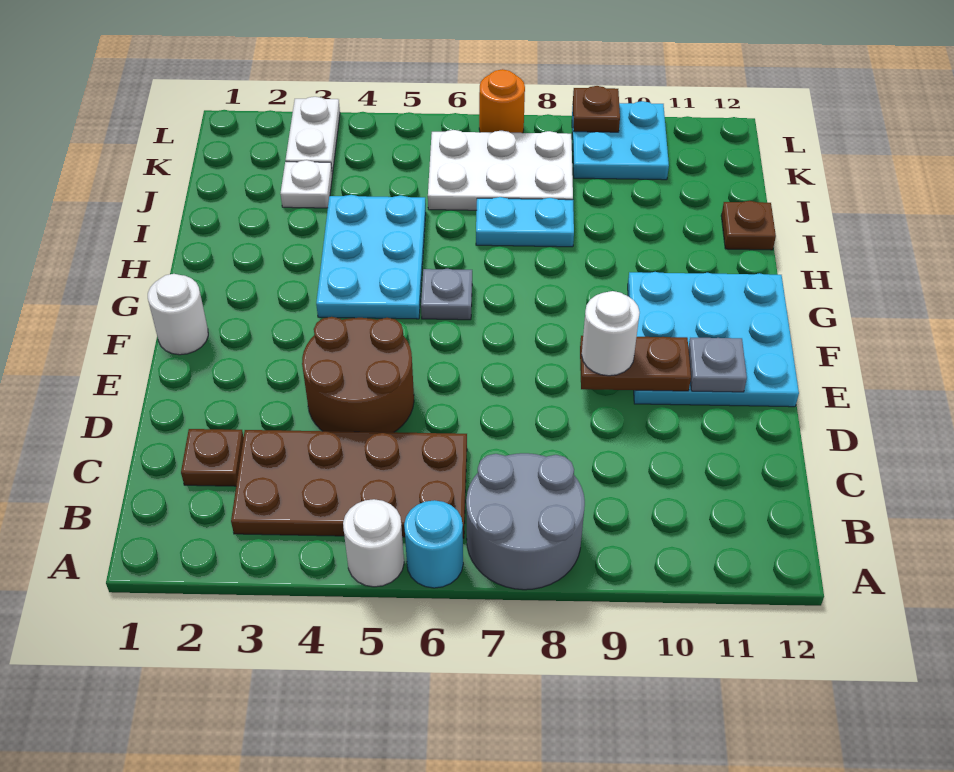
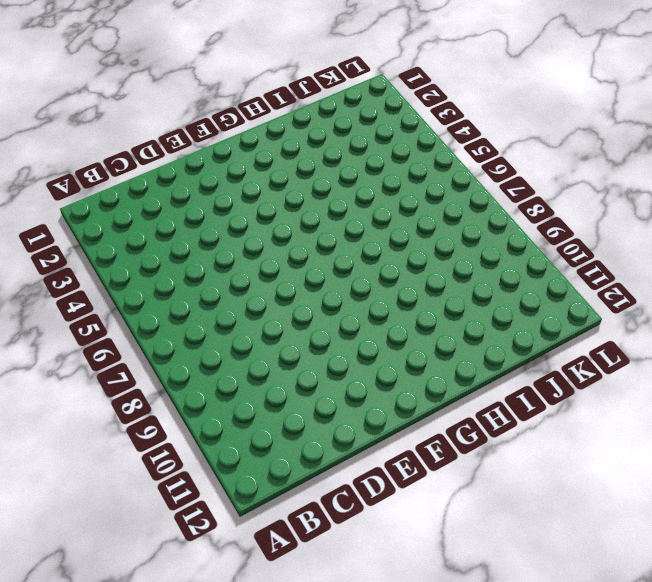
none -> white 1x1 round brick [343,499,404,587]
none -> cyan 1x1 round brick [404,500,463,588]
none -> grey 2x2 round brick [466,453,585,590]

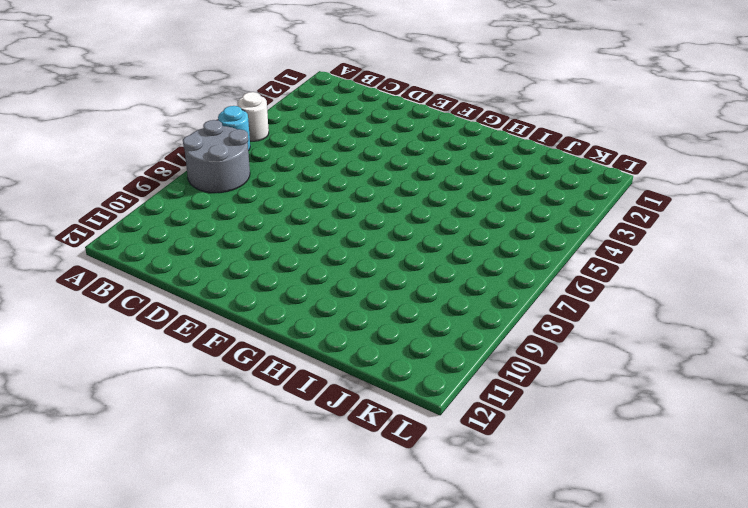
none -> brown 2x4 plate [231,430,467,538]
none -> brown 1x1 plate [181,429,244,486]
none -> brown 2x2 round brick [302,317,414,432]

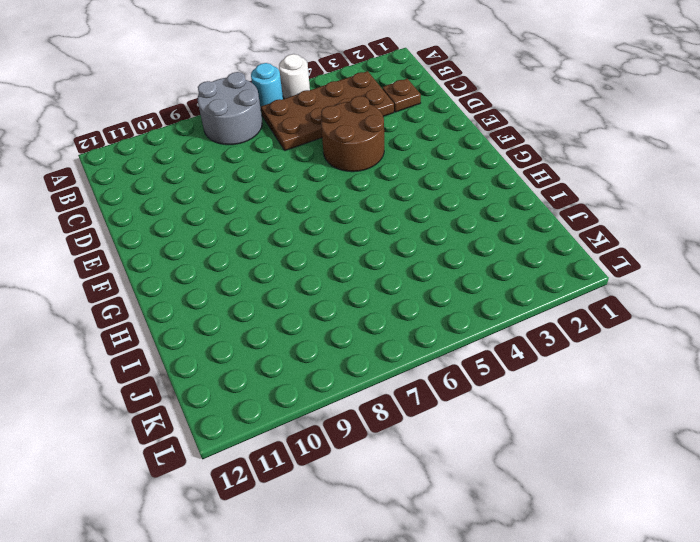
none -> cyan 3x3 plate [628,272,799,407]
none -> white 1x1 round brick [148,274,208,355]
none -> cyan 2x3 plate [316,195,426,319]

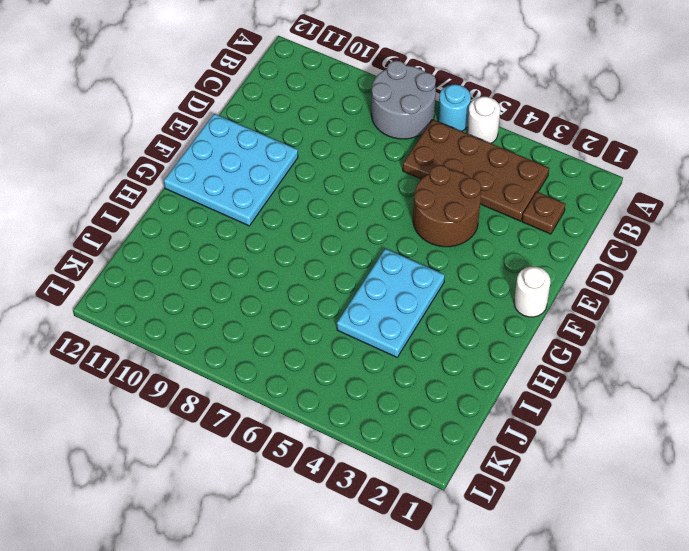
none -> grey 1x1 plate [421,269,472,320]
none -> cyan 1x2 plate [476,197,574,247]
none -> brown 1x1 plate [721,201,776,250]

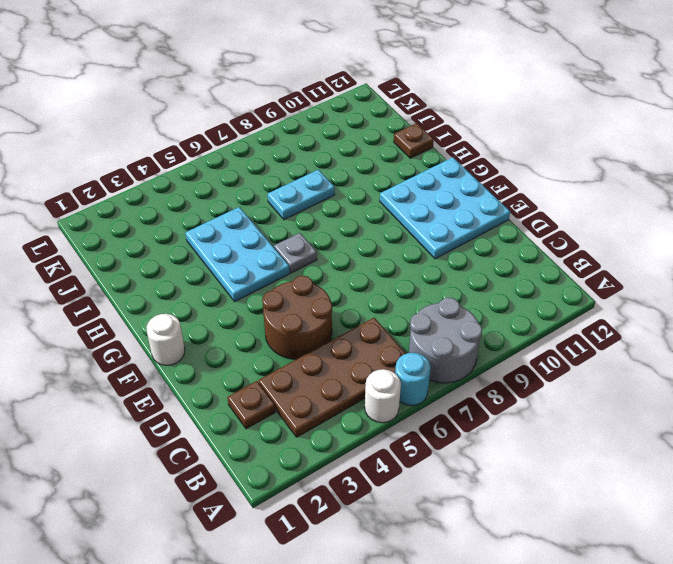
none -> white 1x1 plate [280,160,332,208]
none -> white 2x3 plate [428,130,573,210]
none -> white 1x2 plate [286,97,340,174]

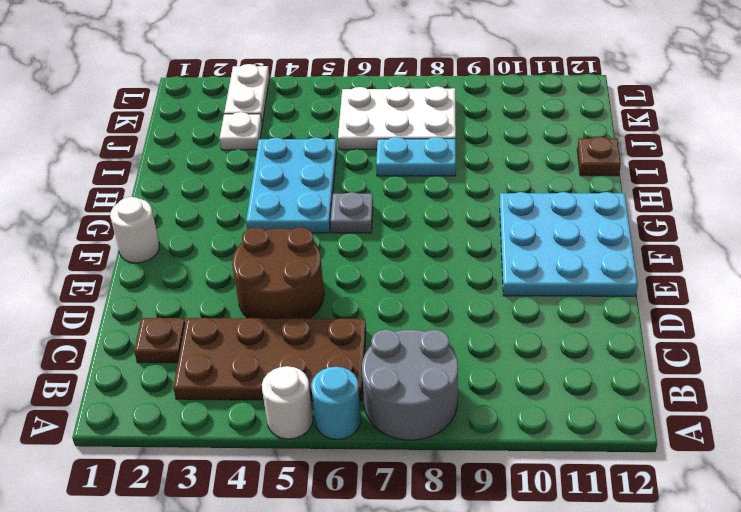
none -> cyan 2x2 plate [572,101,669,180]
none -> orange 1x1 round brick [479,69,525,133]
none -> brown 1x2 plate [580,336,691,391]

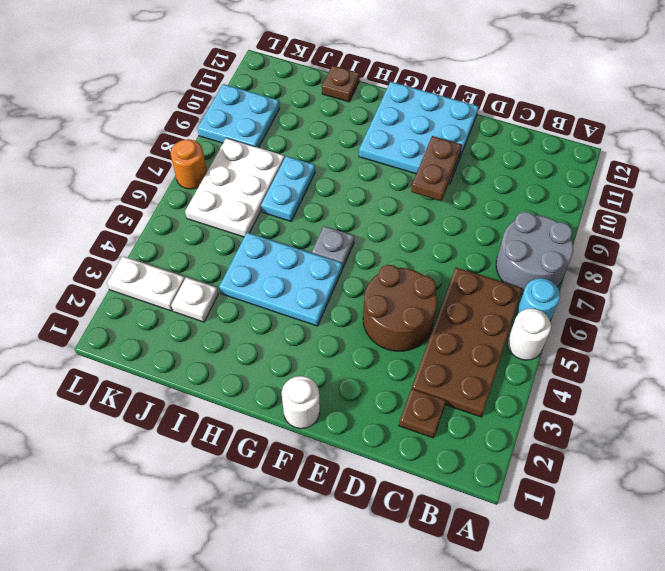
none -> grey 1x1 plate [688,338,747,392]
none -> brown 1x1 plate [573,86,620,132]
none -> white 1x1 round brick [582,291,640,376]

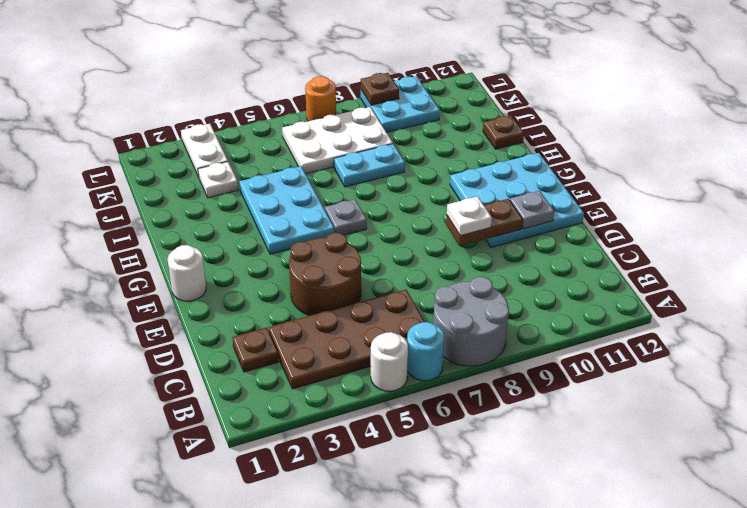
white 1x1 plate [447,197,492,236] -> white 1x1 round brick [582,291,640,376]

